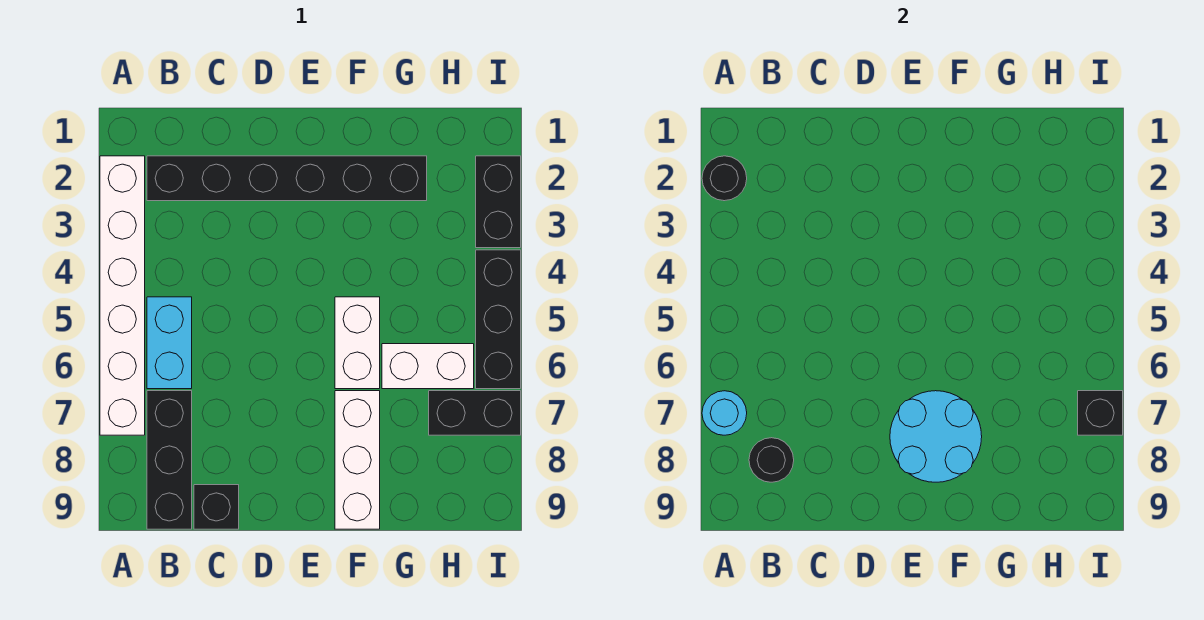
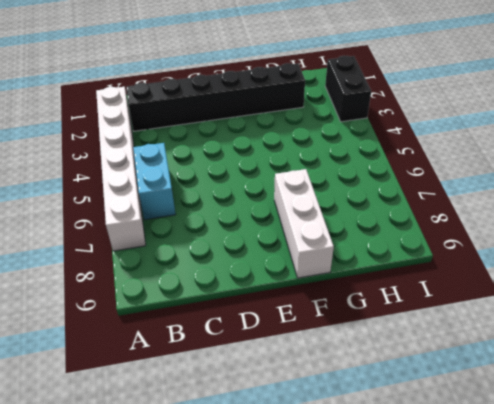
none -> black 1x3 brick [147,391,192,529]
none -> black 1x1 brick [194,485,239,529]
none -> white 1x2 brick [335,297,380,389]

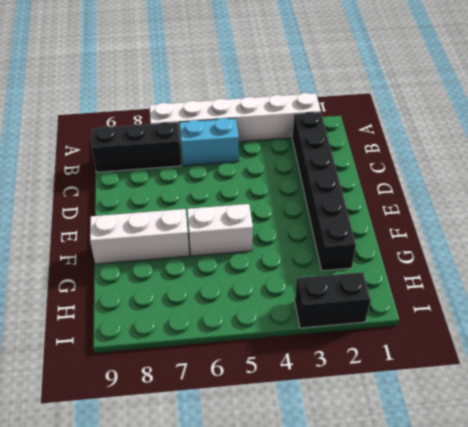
none -> black 1x1 brick [194,485,239,529]
none -> white 1x2 brick [382,344,474,389]
none -> black 1x2 brick [429,391,521,435]

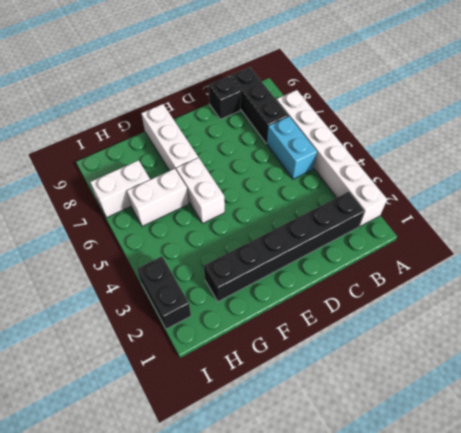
white 1x2 brick [90,160,150,217] -> black 1x2 brick [429,391,521,435]
none -> black 1x3 brick [476,250,521,389]
none -> black 1x1 round brick [702,156,747,201]
none -> cyan 1x1 round brick [702,391,747,435]

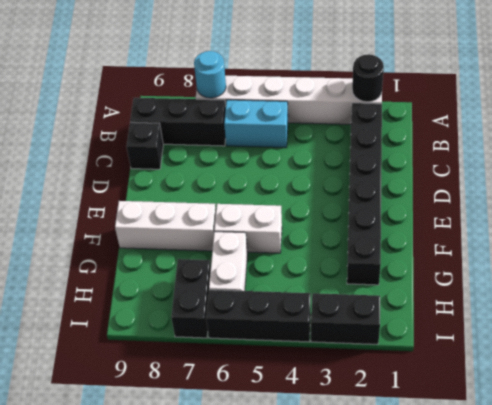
none -> black 1x1 round brick [749,438,794,482]
none -> cyan 2x2 round brick [890,391,982,482]
none -> black 1x1 brick [1078,391,1123,435]

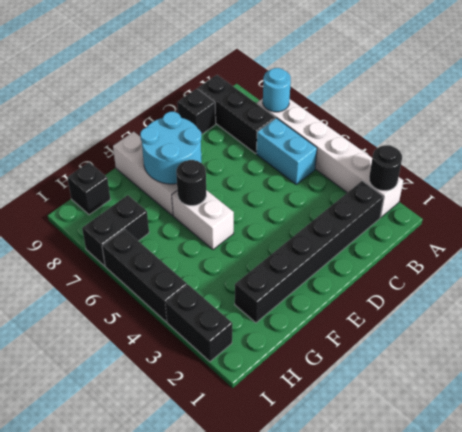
black 1x1 round brick [176,160,206,206] -> black 1x1 round brick moved to [749,438,794,482]
black 1x1 brick [67,162,111,215] -> black 1x1 brick moved to [1078,391,1123,435]
none -> white 1x2 brick [382,344,474,389]

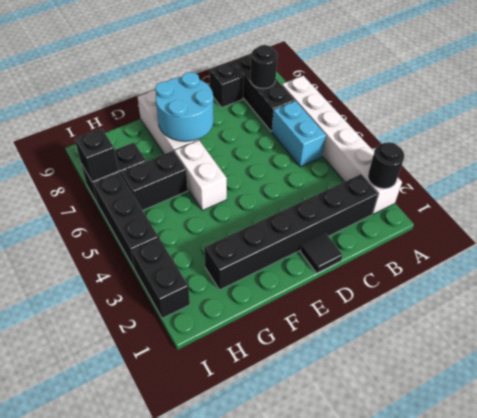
black 1x1 tile [300,233,343,273] -> none
black 1x2 brick [121,151,188,210] -> white 1x2 brick [382,344,474,389]
none -> cyan 1x1 round brick [702,391,747,435]

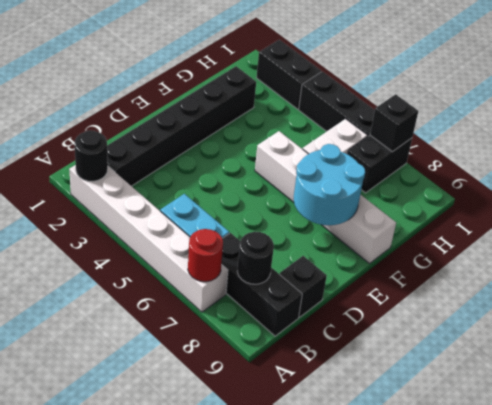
red 1x1 round brick [188,229,223,282] -> cyan 1x1 round brick [702,391,747,435]

